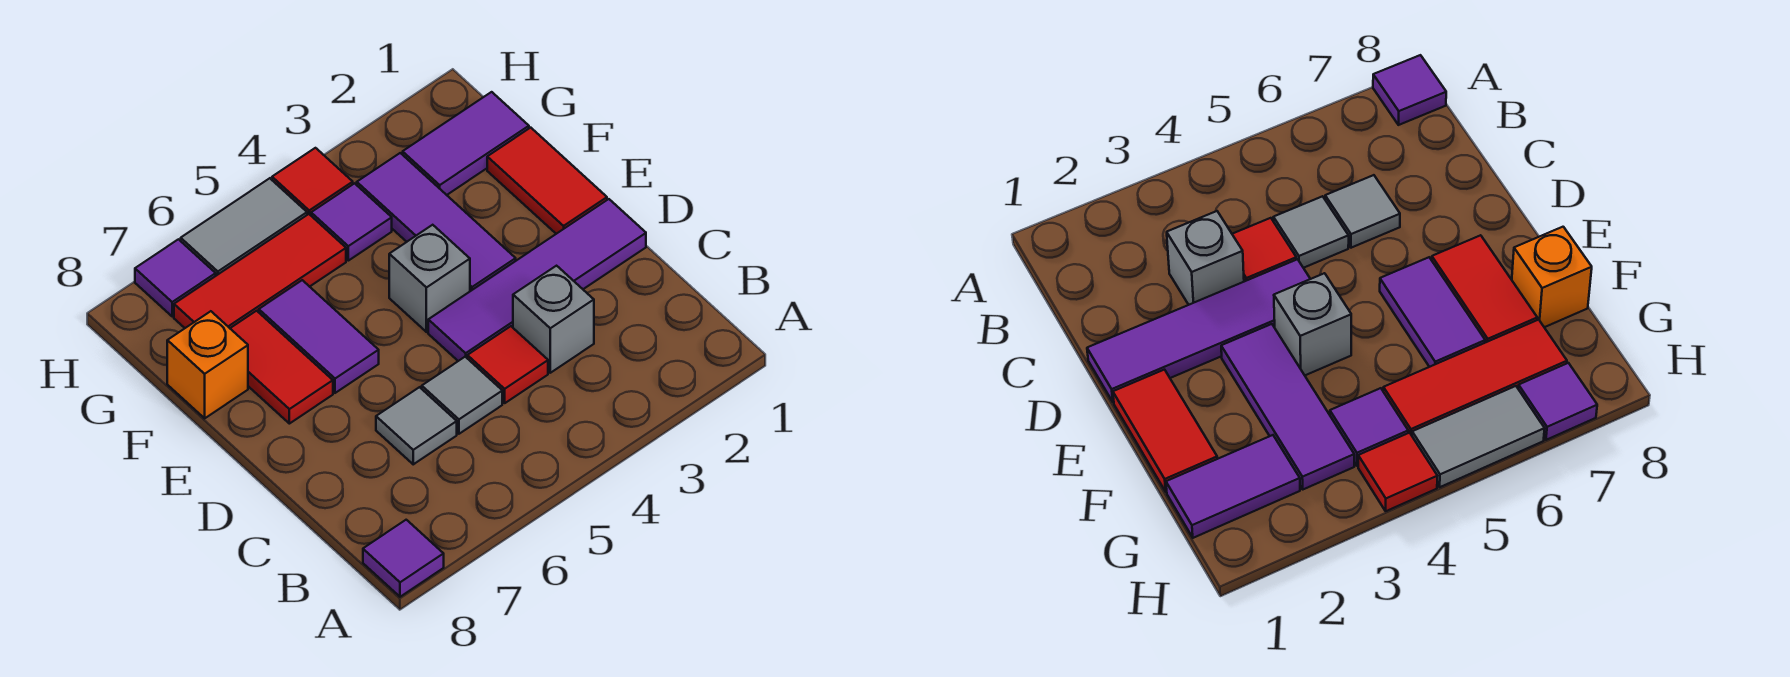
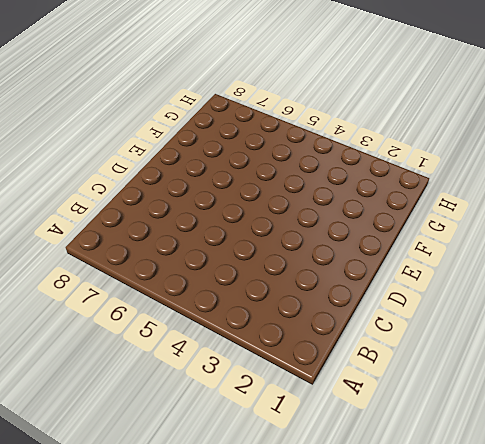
none -> purple 1x1 tile [363,520,444,597]
none -> grey 1x1 brick [513,266,594,373]
none -> red 1x1 tile [467,326,548,403]

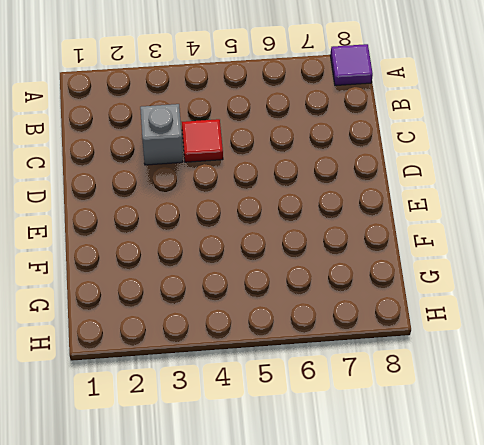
none -> grey 1x1 tile [422,357,502,434]
none -> grey 1x1 tile [376,387,457,464]
none -> purple 1x4 tile [428,199,646,361]

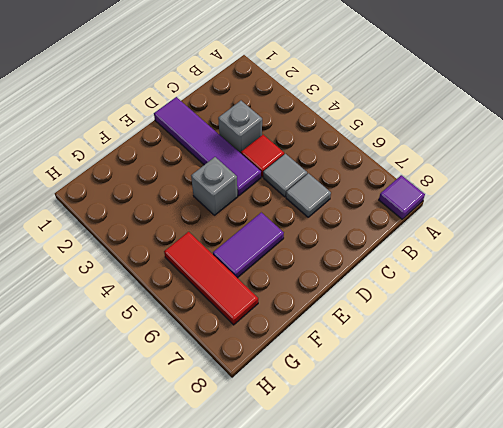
none -> red 1x2 tile [487,128,607,234]
none -> purple 1x3 tile [357,153,516,291]
none -> red 1x2 tile [230,311,333,424]

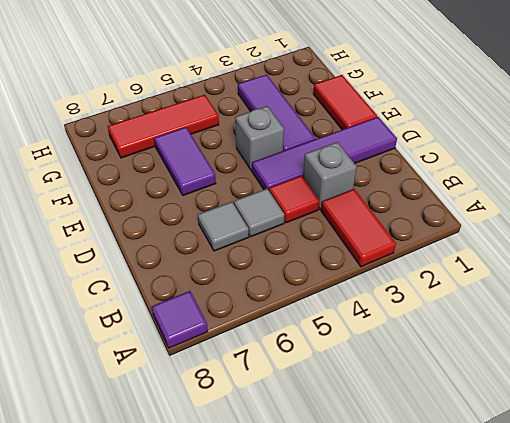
red 1x2 tile [321,189,396,267] -> red 1x2 tile moved to [230,311,333,424]
none -> orange 1x1 brick [167,311,248,418]
none -> purple 1x2 tile [403,92,529,195]
none -> purple 1x1 tile [311,183,392,261]

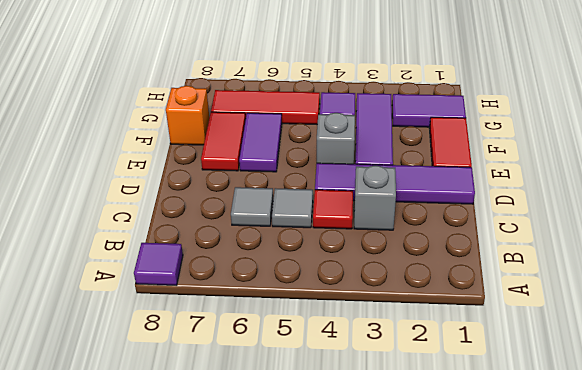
none -> red 1x1 tile [272,148,353,215]
none -> grey 1x2 tile [181,178,307,276]
none -> purple 1x1 tile [135,239,216,316]

